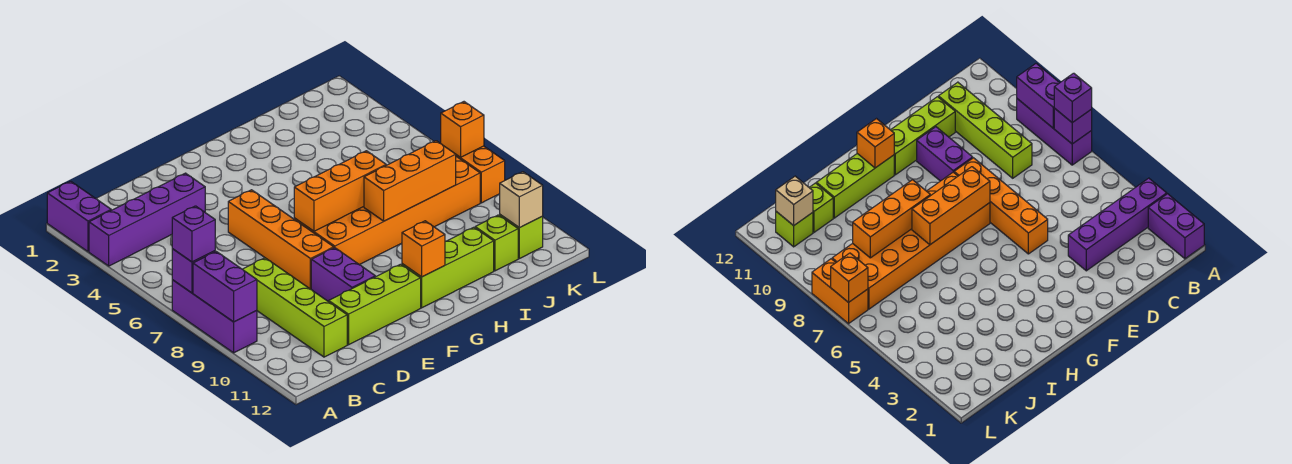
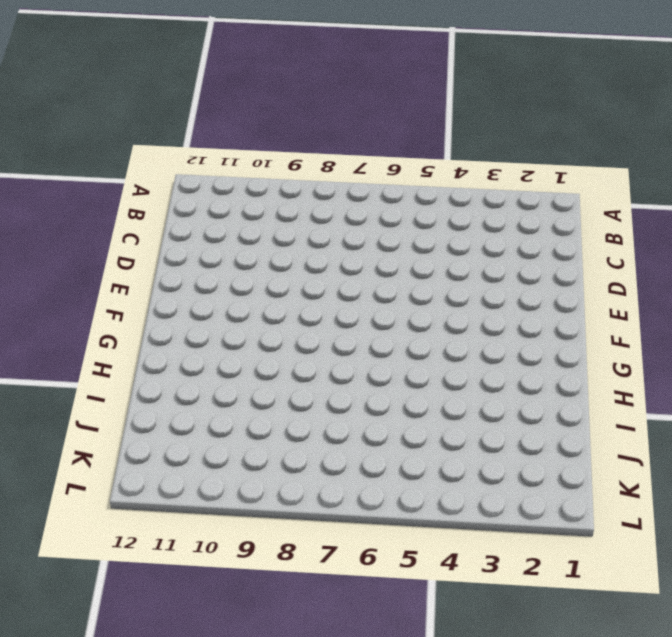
none -> purple 1x2 brick [47,181,111,252]
none -> purple 1x4 brick [89,173,205,266]
none -> purple 1x3 brick [172,280,257,353]

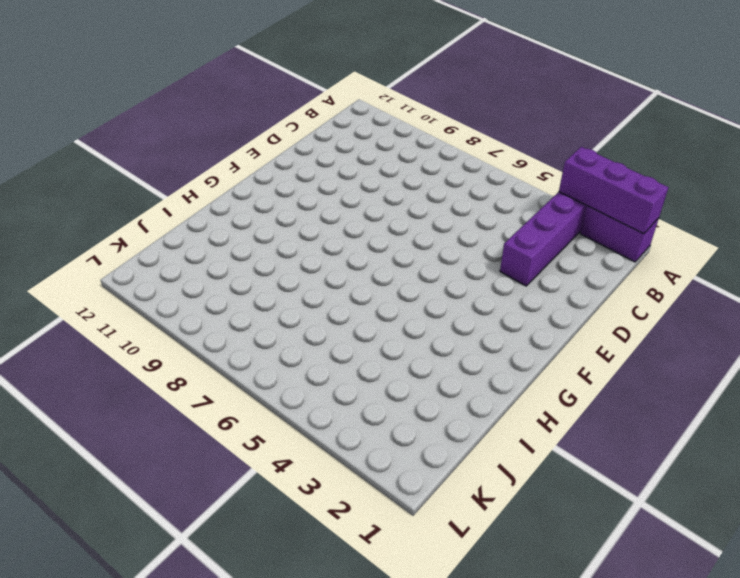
purple 1x3 brick [559,147,668,234] -> purple 1x3 brick moved to [172,280,257,353]
none -> lime 1x4 brick [243,258,347,357]
none -> lime 1x3 brick [329,264,421,345]
none -> orange 1x4 brick [228,190,334,289]

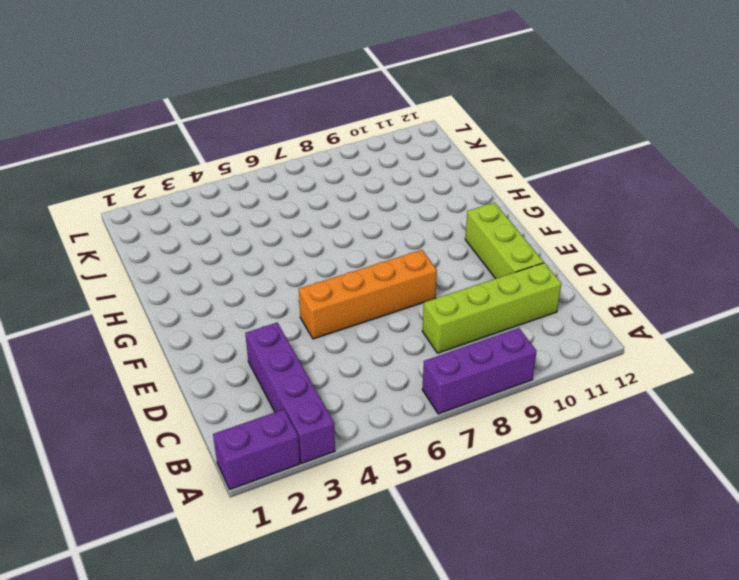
none -> purple 1x2 brick [311,248,375,302]
none -> orange 2x6 brick [294,156,480,265]
none -> lime 1x3 brick [402,227,494,308]

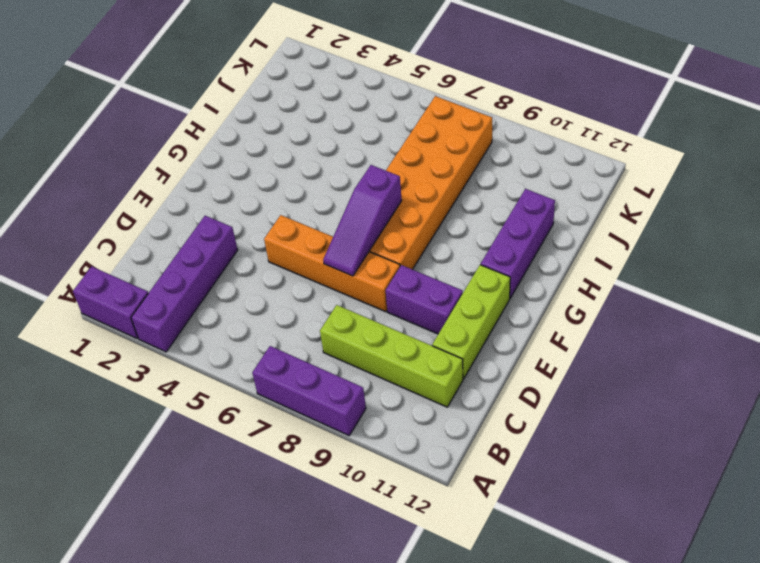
purple 1x3 slope [323,165,402,276] -> orange 1x3 brick [294,151,386,231]
purple 1x3 brick [481,189,555,298] -> lime 1x3 brick [402,227,494,308]
none -> lime 1x1 brick [475,215,518,271]
none -> lime 1x1 brick [500,215,543,259]
none -> orange 1x2 brick [456,146,505,203]

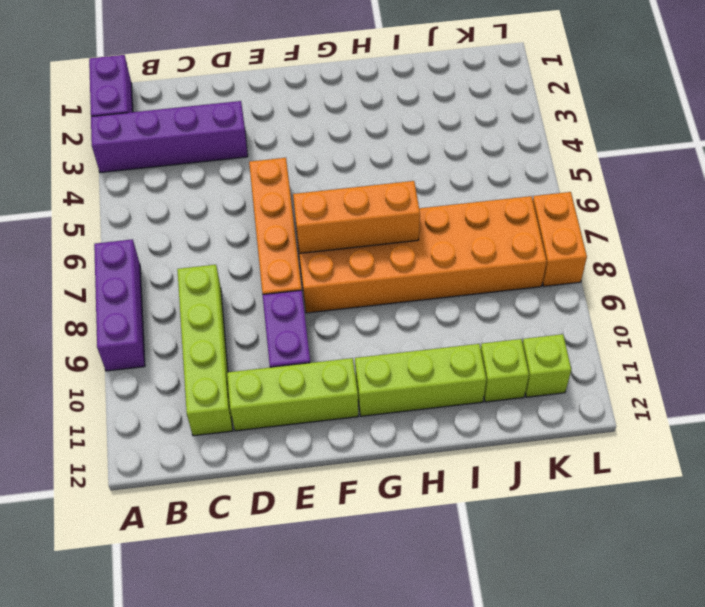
none -> purple 1x1 brick [172,249,215,293]
none -> purple 1x2 brick [193,252,257,322]
none -> orange 1x1 brick [402,221,445,277]

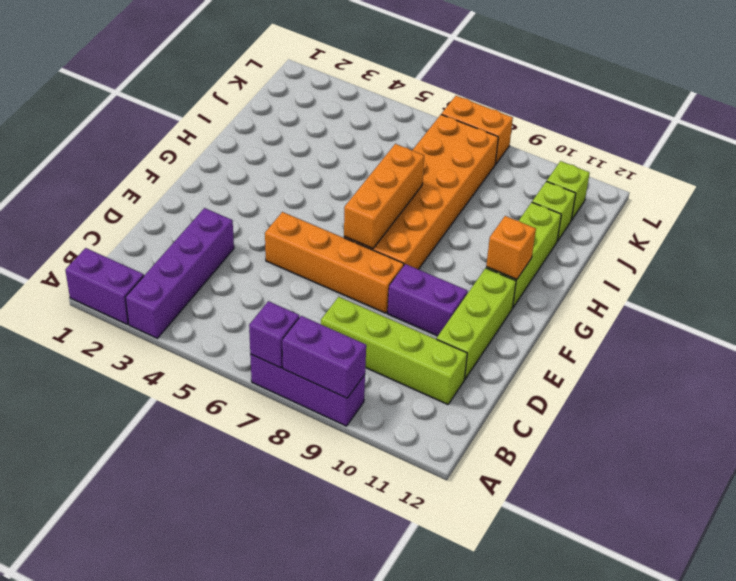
none -> orange 1x3 brick [364,141,456,221]
none -> tan 1x1 brick [500,172,543,228]
none -> orange 1x1 brick [441,102,484,158]

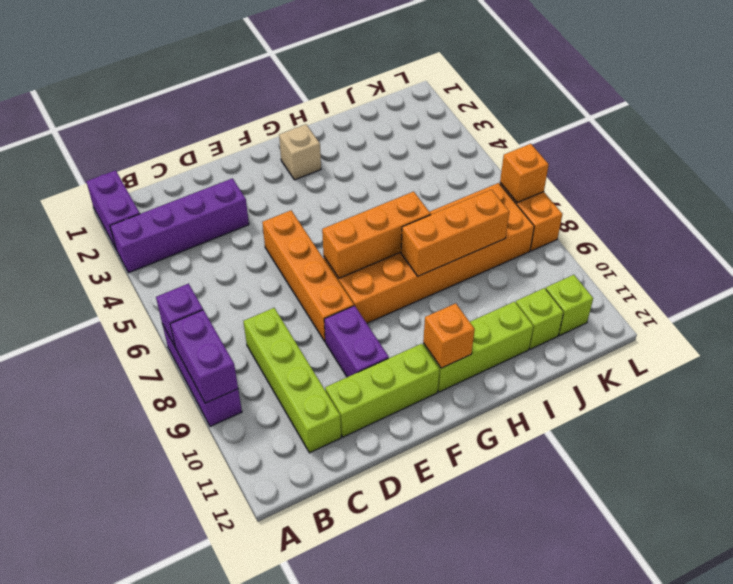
tan 1x1 brick [279,125,321,180] -> tan 1x1 brick moved to [500,172,543,228]
none -> purple 1x1 brick [172,206,215,262]

